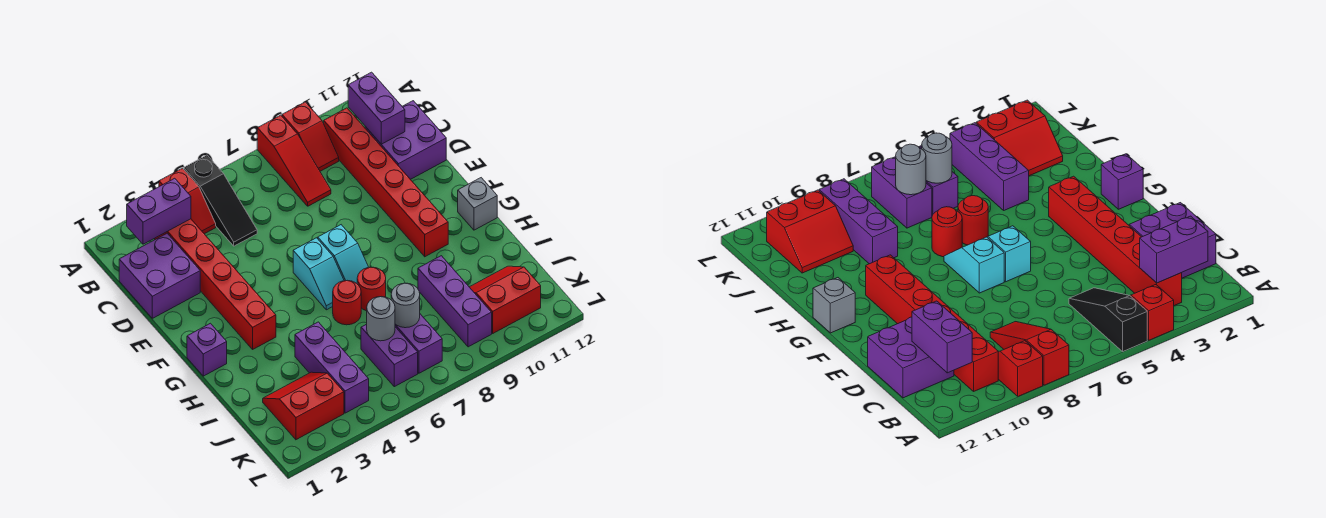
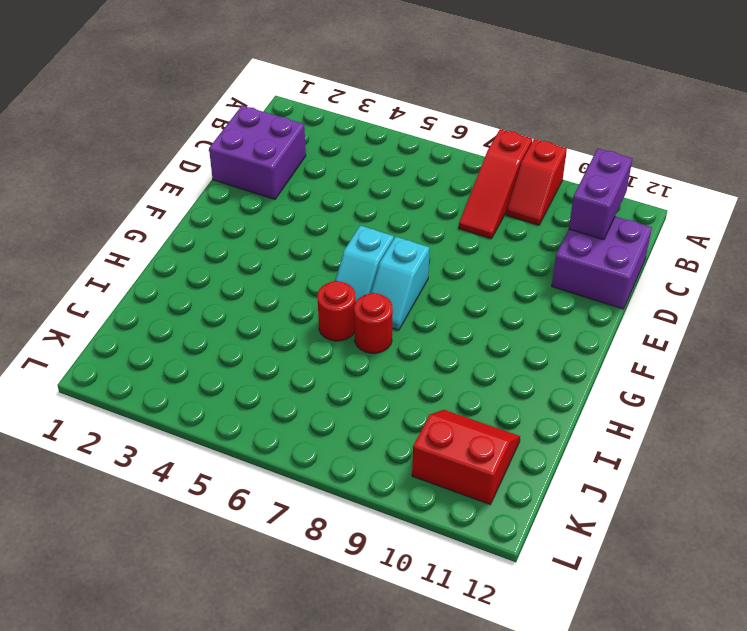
none -> red 1x2 slope [159,168,216,234]
none -> black 1x3 slope [184,155,257,246]
none -> red 1x6 brick [154,219,276,349]

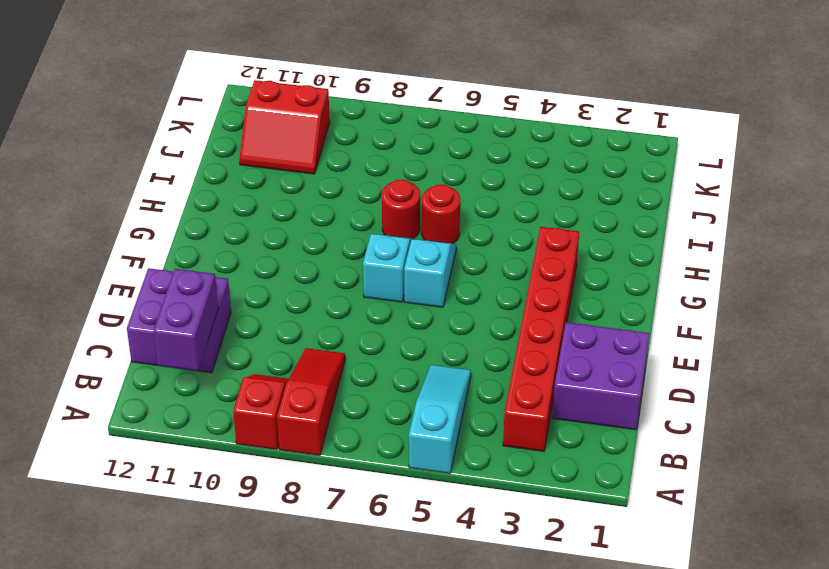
cyan 1x3 slope [409,365,471,473] -> black 1x3 slope [184,155,257,246]
none -> red 1x2 slope [159,168,216,234]
none -> red 1x6 brick [324,108,448,257]
none -> purple 1x1 brick [187,323,227,376]

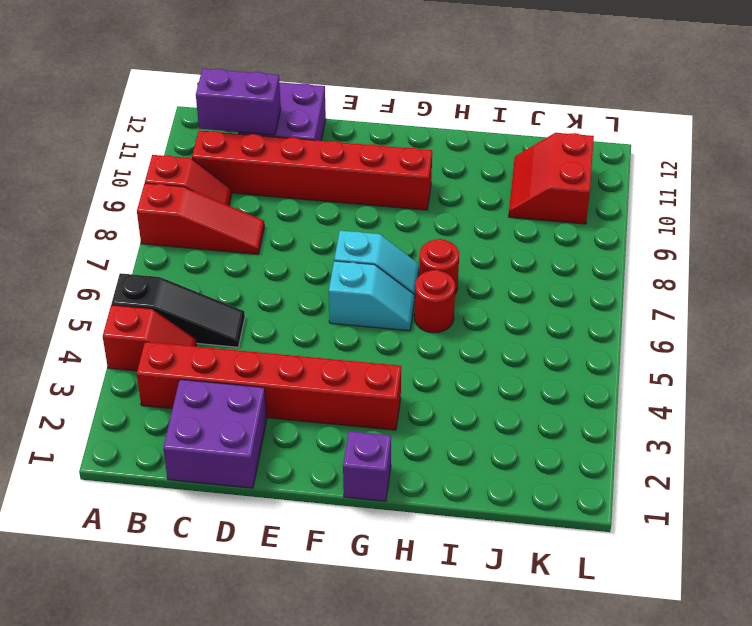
none -> grey 1x1 brick [458,178,497,230]
none -> purple 1x3 brick [295,322,369,413]
none -> purple 1x3 brick [418,256,492,347]

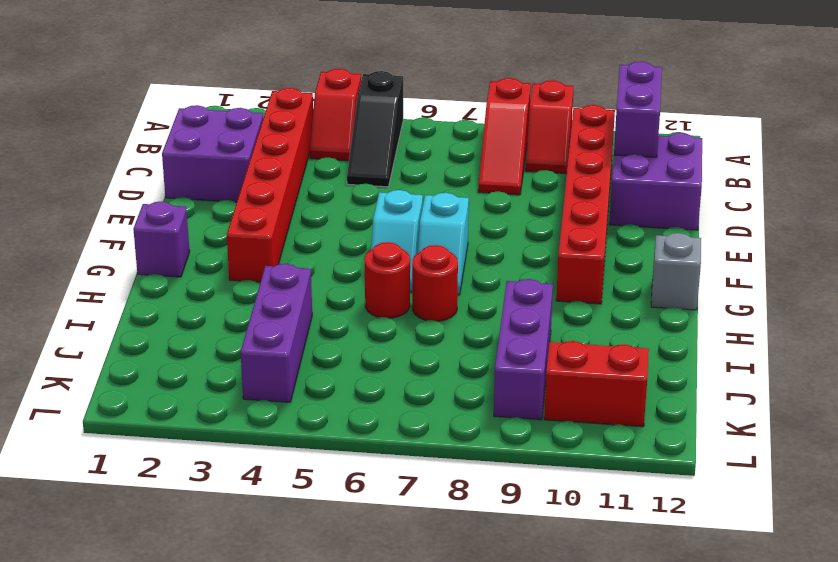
none -> red 2x2 slope [263,372,344,440]
none -> purple 1x2 brick [361,324,418,387]
none -> purple 1x2 brick [395,314,442,373]

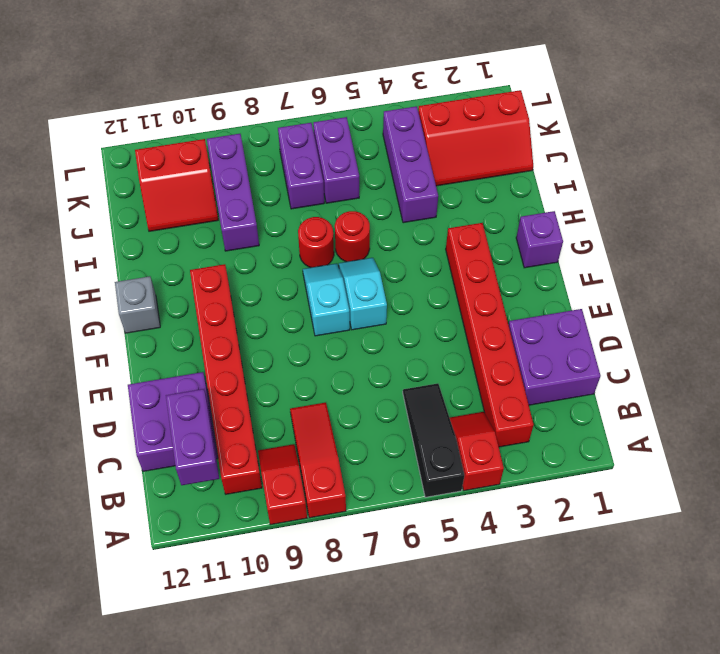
red 2x3 slope [418,90,533,186] -> red 2x2 slope [263,372,344,440]
none -> purple 1x2 brick [127,178,191,244]
none -> grey 1x1 round brick [367,297,395,341]
none -> grey 1x1 round brick [391,283,420,328]

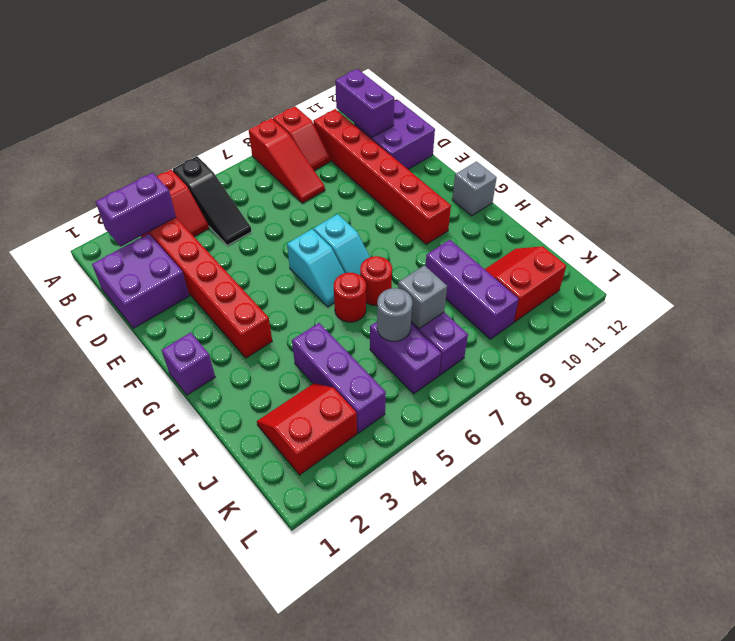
grey 1x1 brick [398,265,447,329] -> grey 1x1 round brick [391,283,420,328]

